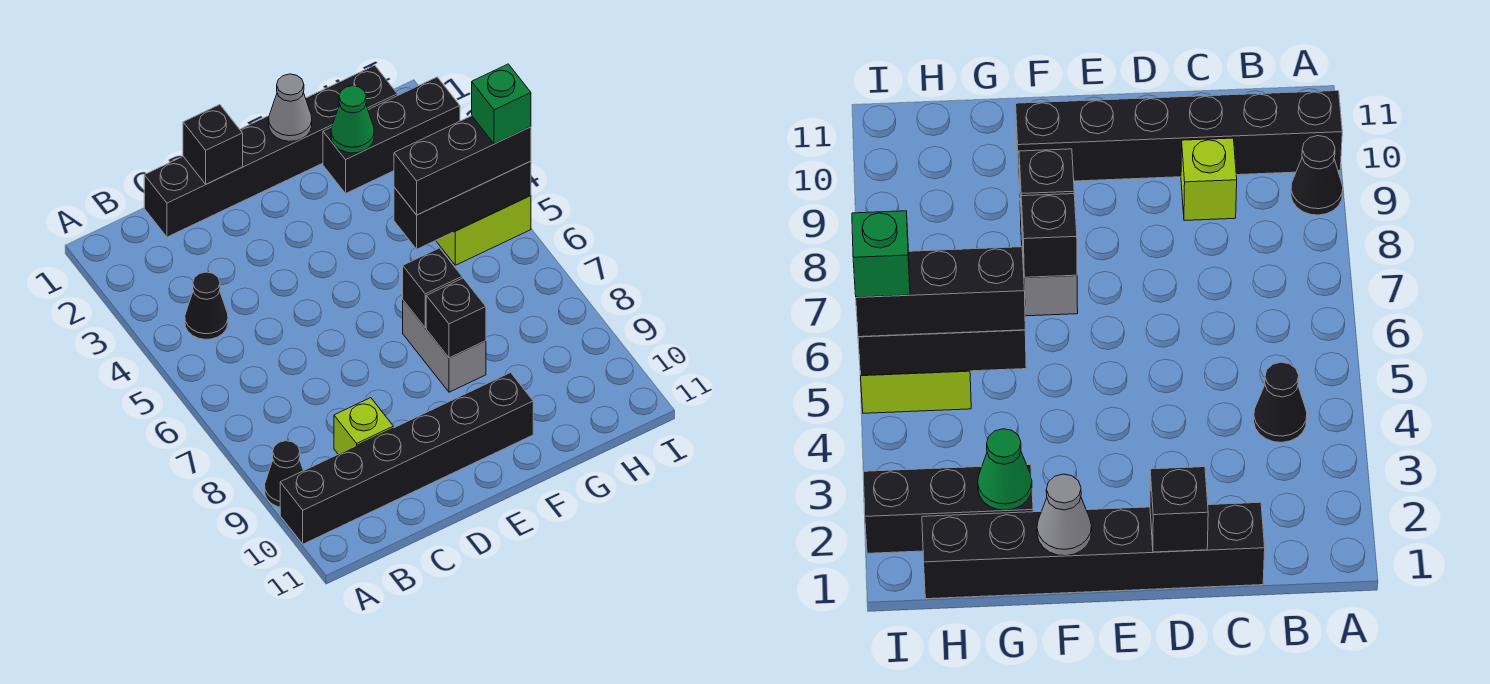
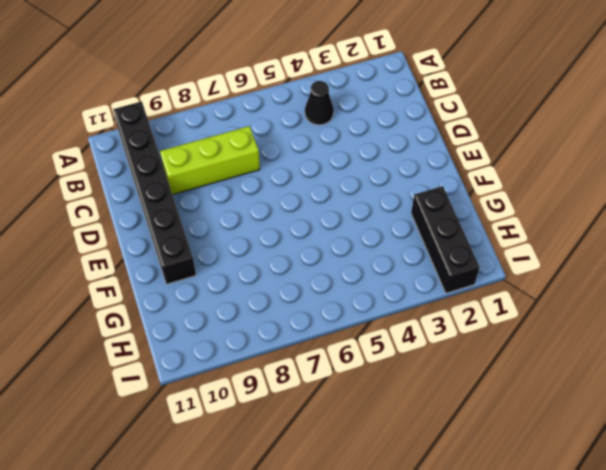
lime 1x3 brick [160,126,260,195] -> lime 1x1 brick [334,398,393,454]
none -> black 1x1 cone [265,441,303,507]
none -> black 1x6 brick [144,65,397,237]
none -> grey 1x2 brick [403,300,486,392]

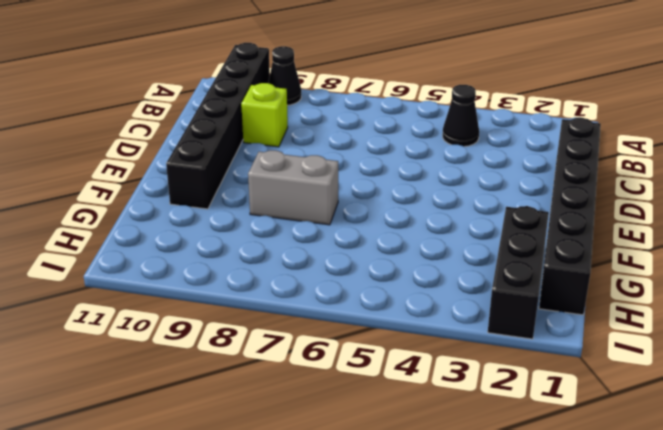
none -> lime 1x2 brick [436,196,531,265]
none -> black 1x1 brick [183,105,243,184]
none -> grey 1x1 cone [269,74,312,141]

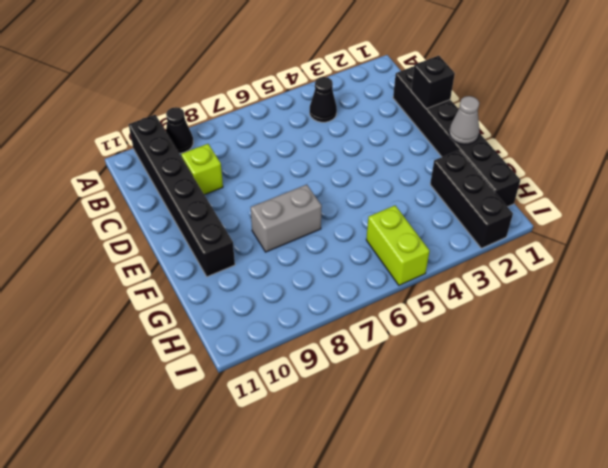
none -> black 1x1 brick [403,248,462,328]
none -> black 1x1 brick [426,278,486,358]
none -> green 1x1 cone [331,86,374,153]

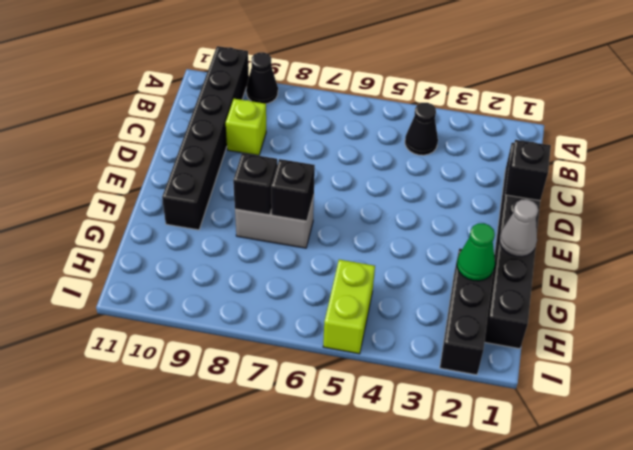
none -> black 1x3 brick [394,161,531,249]
none -> black 1x3 brick [394,116,531,215]
none -> green 1x1 brick [472,64,531,144]

